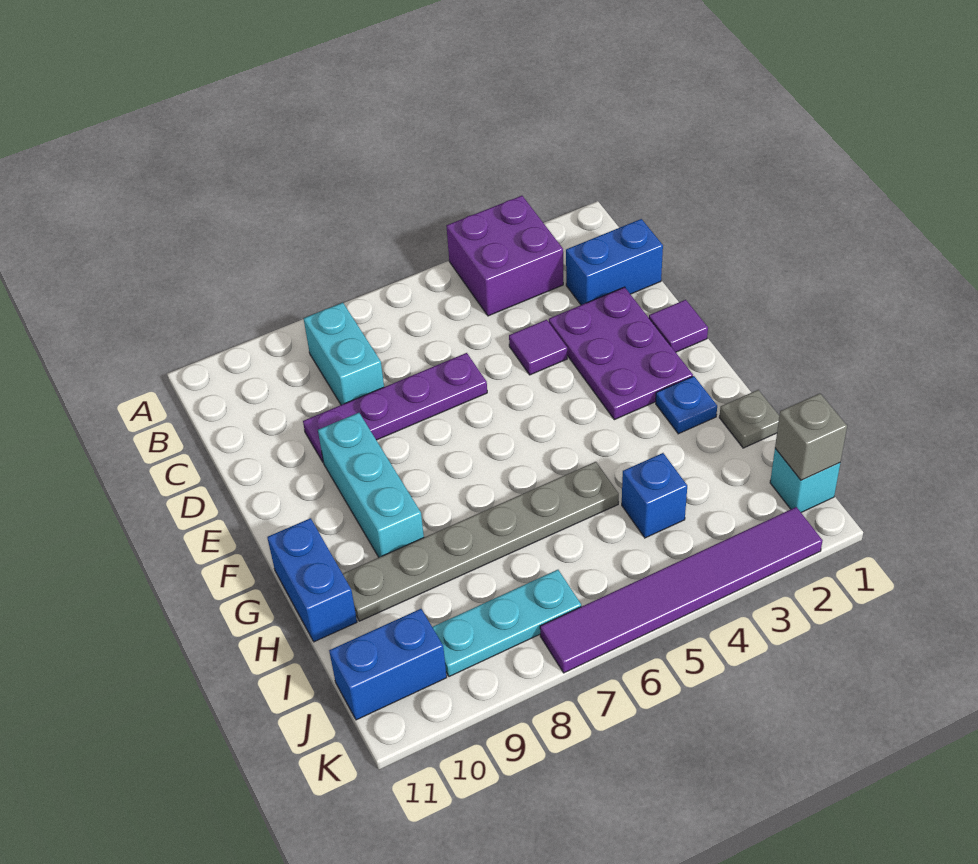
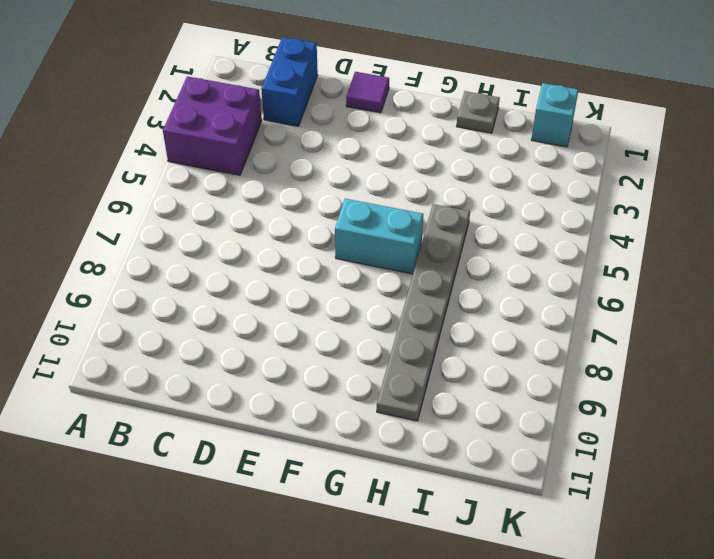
cyan 1x2 brick [335,199,423,274] -> cyan 1x2 brick moved to [304,303,384,405]
none -> purple 2x3 plate [549,287,693,420]
none -> purple 1x1 tile [509,320,567,375]
none -> purple 1x4 plate [303,353,487,462]

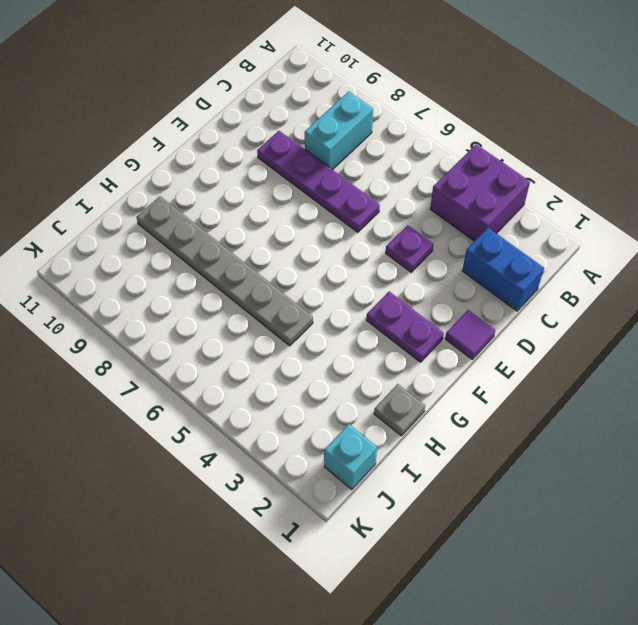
purple 1x1 plate [386,225,433,272] -> purple 1x1 tile [509,320,567,375]
purple 1x2 plate [366,291,444,362] -> purple 2x3 plate [549,287,693,420]
none -> cyan 1x3 brick [318,413,424,557]
none -> blue 1x1 plate [656,376,717,434]
none -> blue 1x2 brick [267,518,357,642]

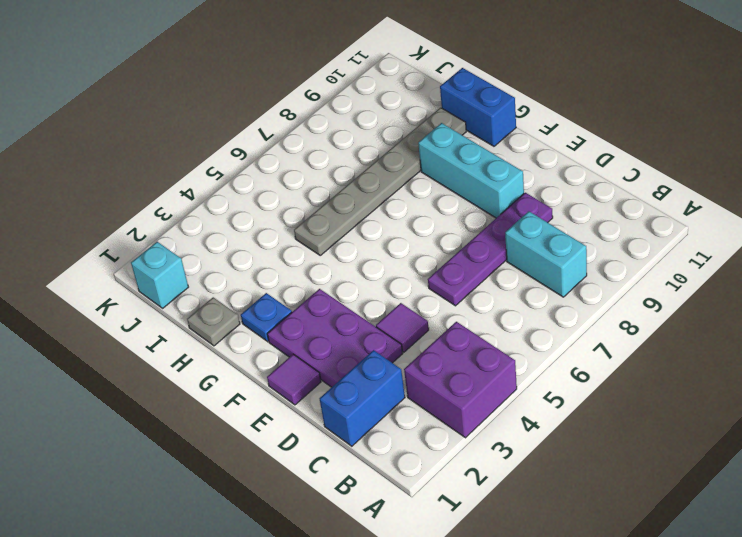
none -> blue 1x1 brick [622,453,687,538]
none -> cyan 1x3 plate [432,570,581,677]
none -> blue 1x2 brick [329,609,447,720]

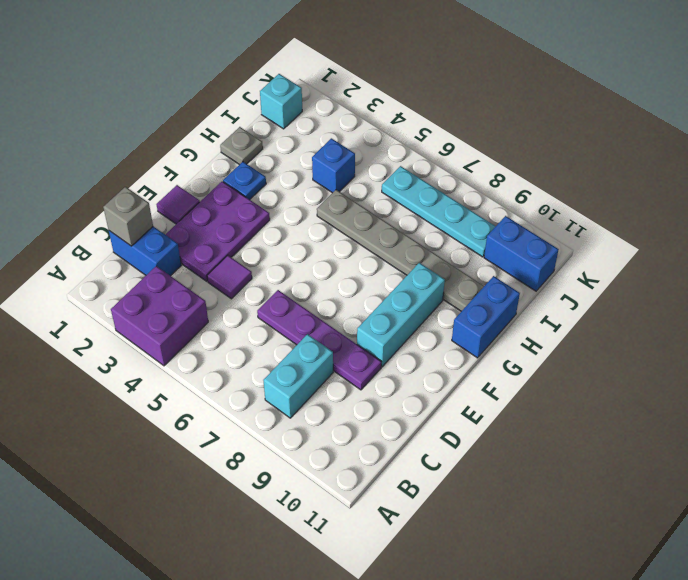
grey 1x1 brick [103,187,153,246] -> grey 1x1 brick moved to [775,393,847,480]
cyan 1x4 plate [382,166,496,257] -> cyan 1x3 plate [432,570,581,677]
none -> purple 1x6 tile [540,507,823,673]

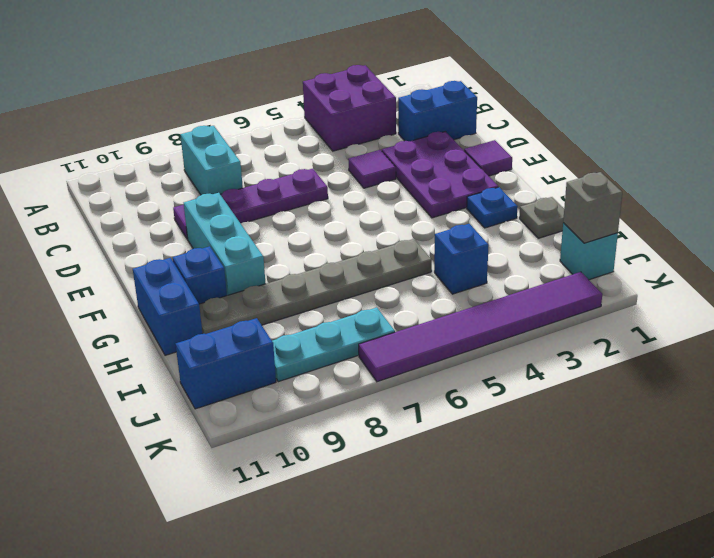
blue 1x1 brick [173,246,227,304] -> none

